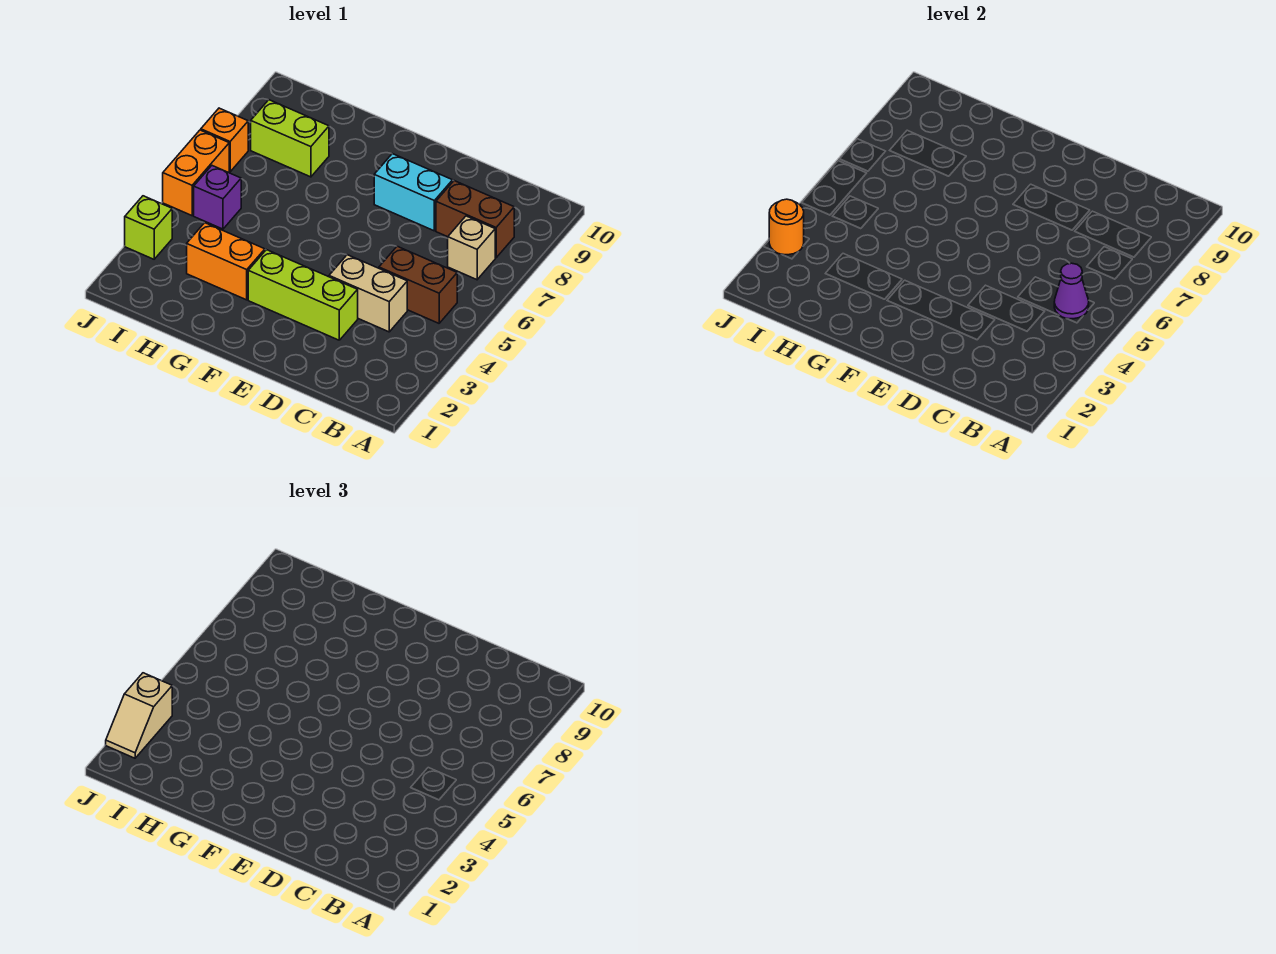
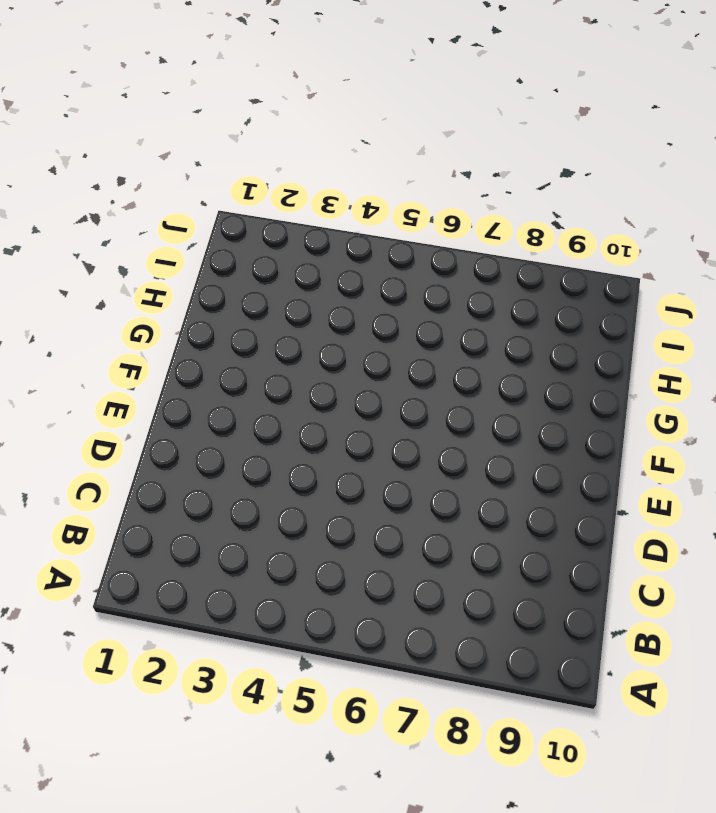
none -> brown 1x2 brick [379,246,457,323]
none -> tan 1x1 brick [448,216,495,280]
none -> brown 1x2 brick [436,181,514,258]

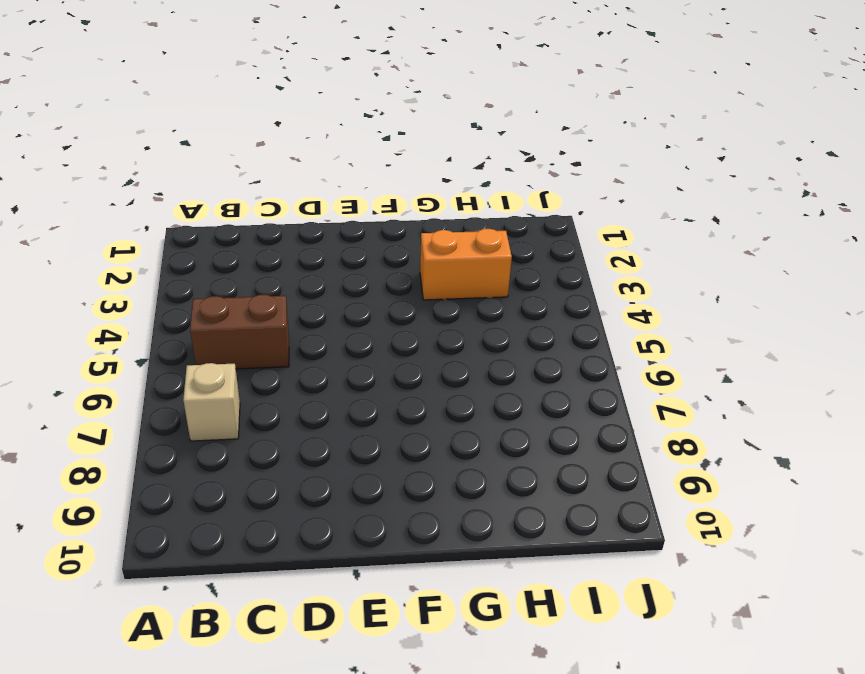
none -> brown 1x2 brick [436,181,514,258]
none -> tan 1x2 brick [329,255,407,332]
none -> lime 1x3 brick [248,250,358,340]

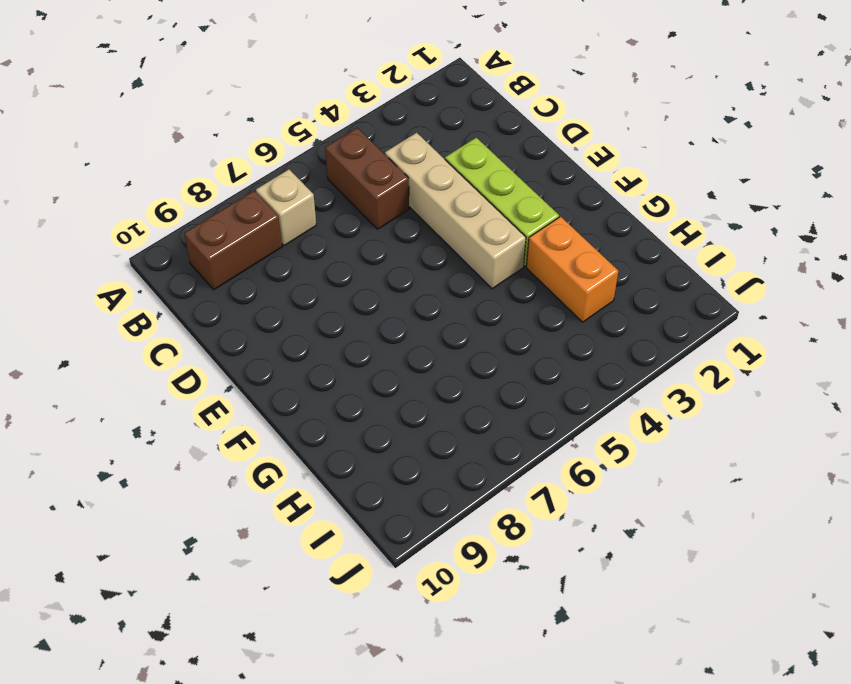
brown 1x2 brick [184,191,282,290] -> brown 1x2 brick turned to [436,181,514,258]
tan 1x4 brick [385,133,526,289] -> tan 1x2 brick [329,255,407,332]
none -> cyan 1x2 brick [374,154,453,231]
none -> lime 1x2 brick [251,100,329,177]
none -> purple 1x1 brick [194,166,241,229]

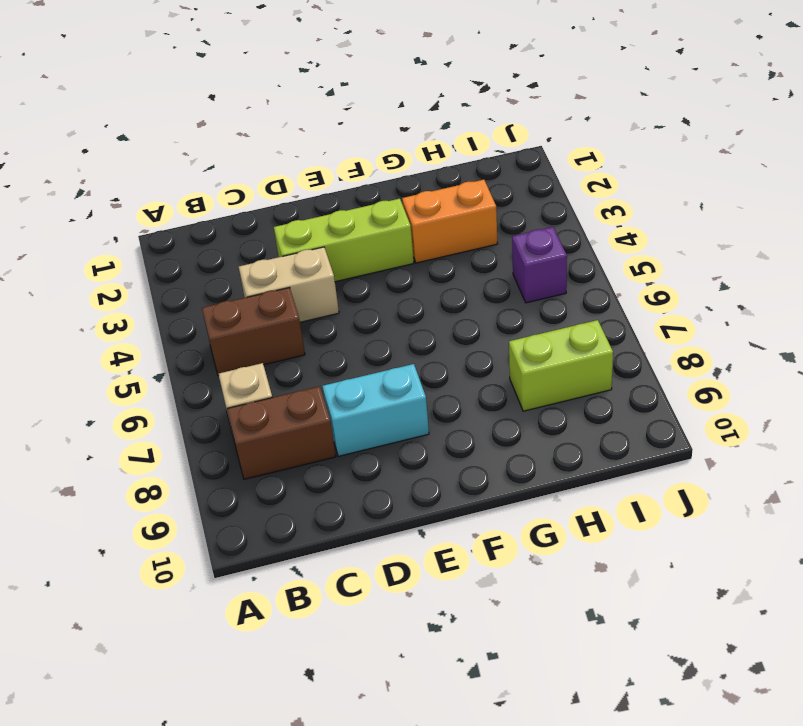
none -> lime 1x1 brick [125,196,172,259]
none -> orange 1x2 brick [163,130,229,216]
none -> orange 1x1 brick [201,108,248,172]

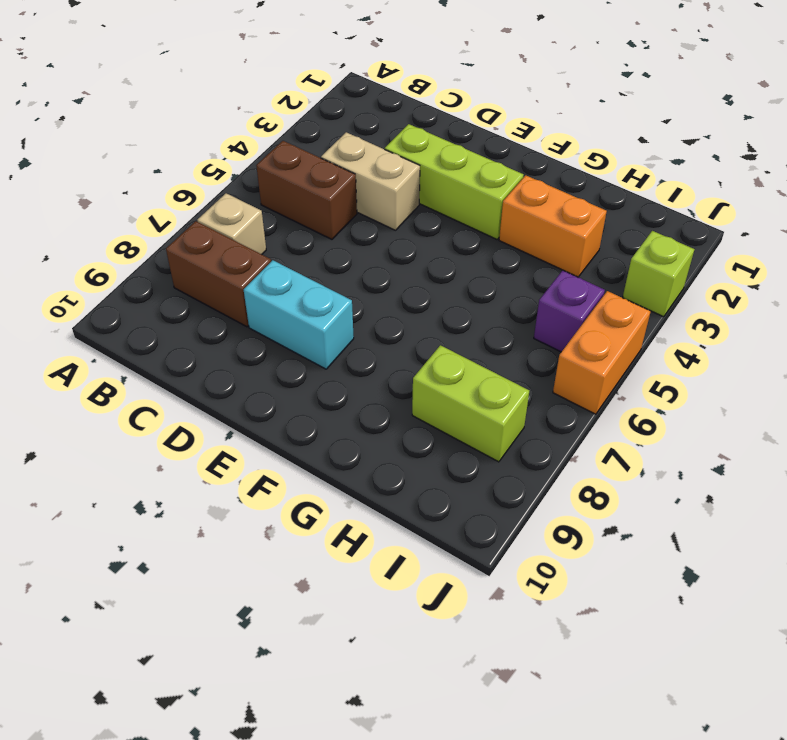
none -> orange 1x1 brick [201,108,248,172]
none -> purple 1x1 cone [1054,263,1089,319]
none -> orange 1x1 round brick [769,199,804,255]

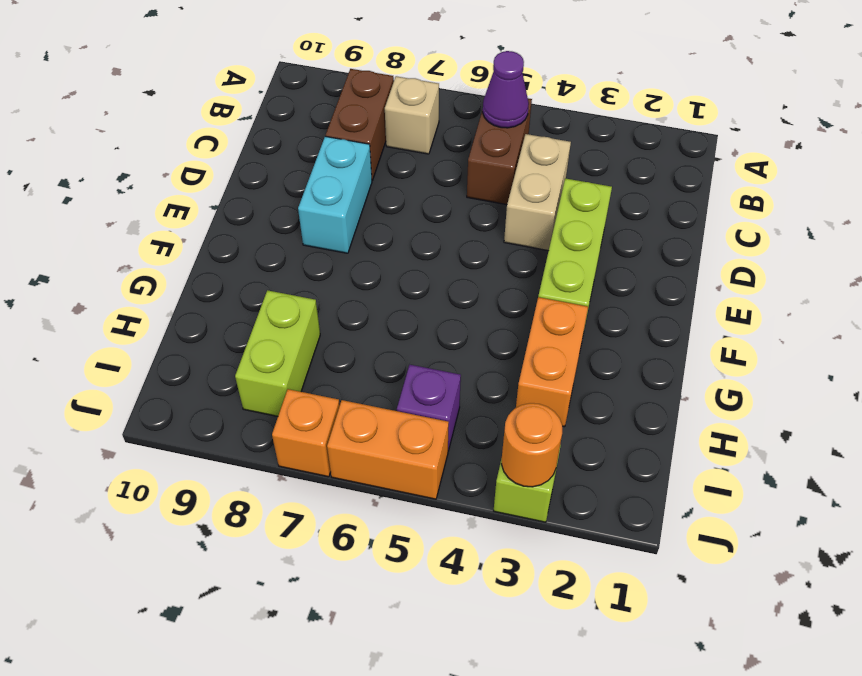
none -> tan 1x2 slope [106,673,172,758]

